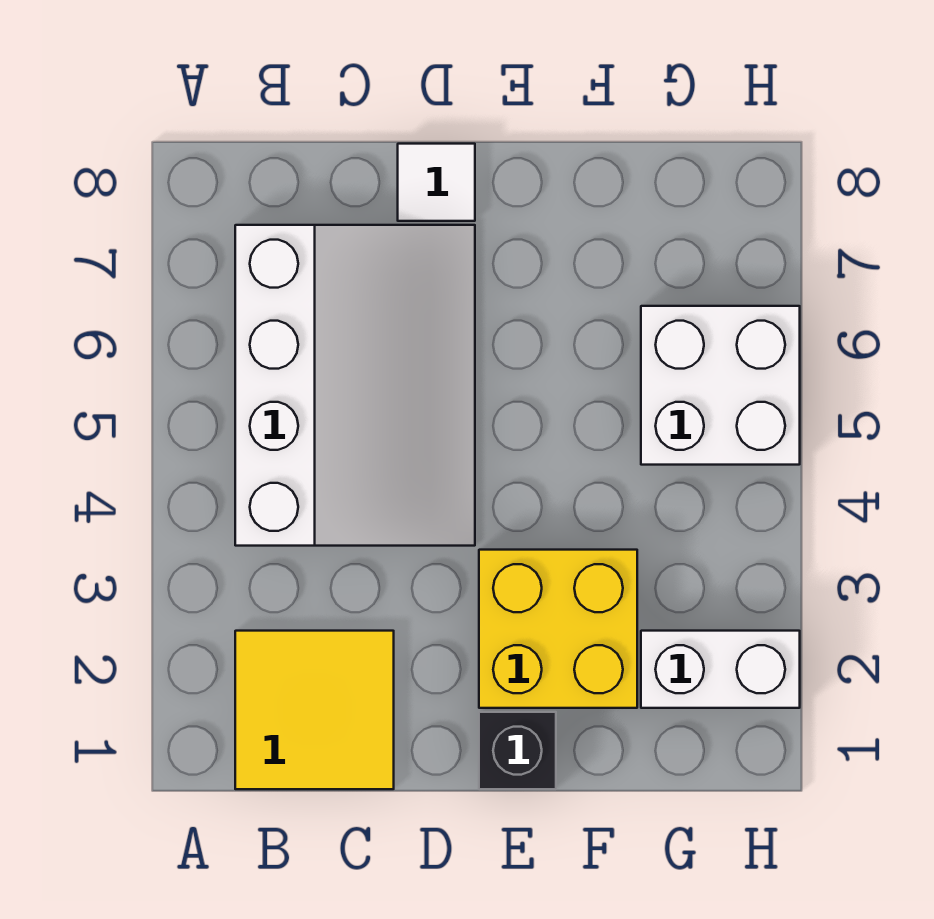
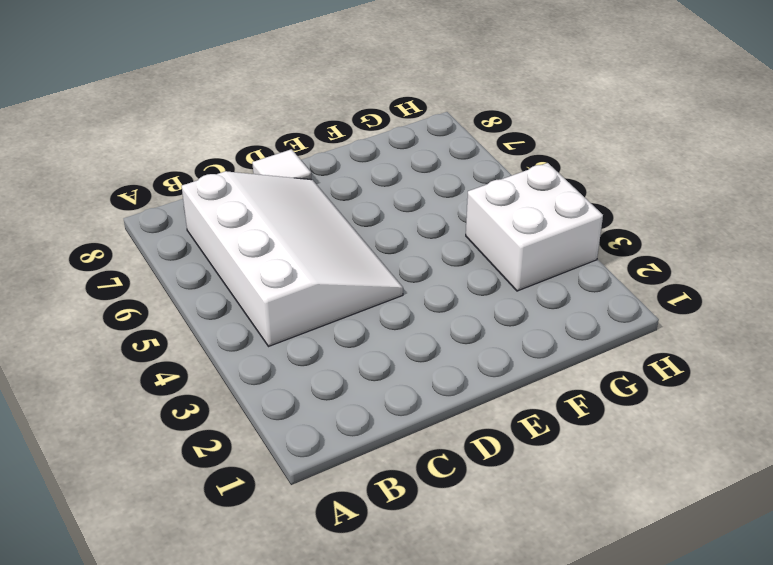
white 2x2 brick [466,163,603,291] -> white 2x2 brick moved to [641,306,800,465]
none -> yellow 2x2 tile [235,631,394,789]
none -> black 1x1 brick [479,712,556,789]

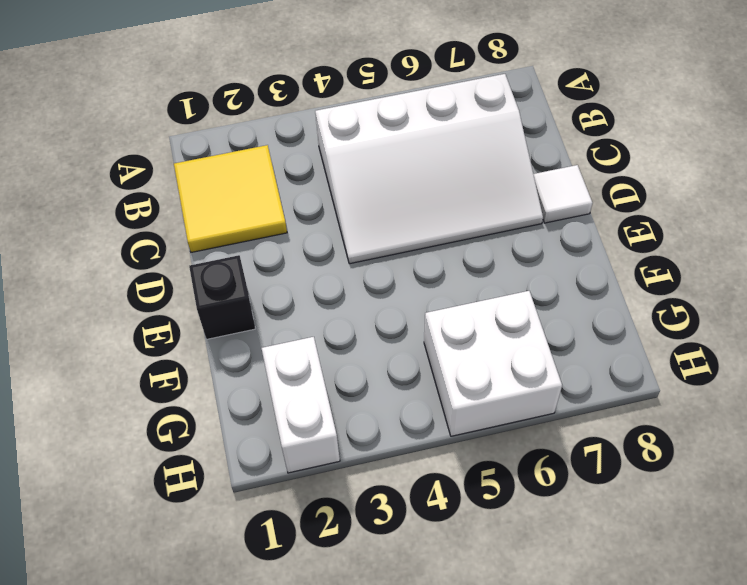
none -> yellow 2x2 brick [479,550,637,708]

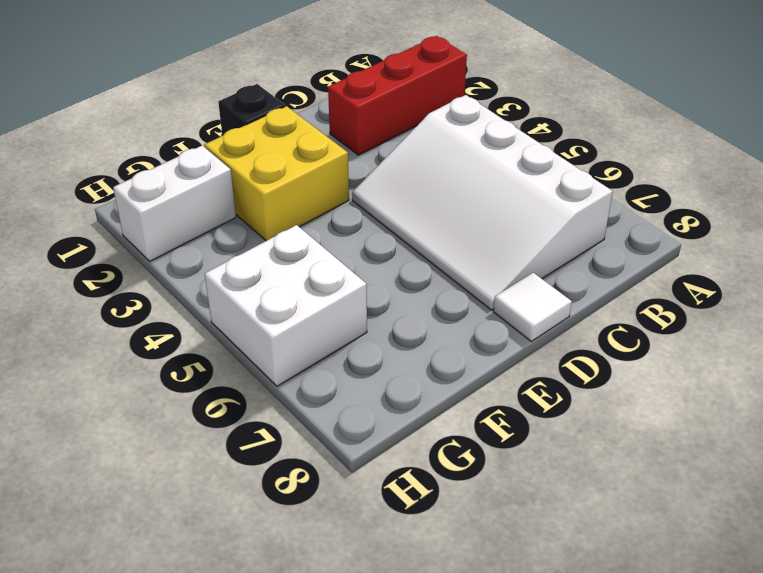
red 1x3 brick [328,36,467,155] -> yellow 2x2 tile [235,631,394,789]

